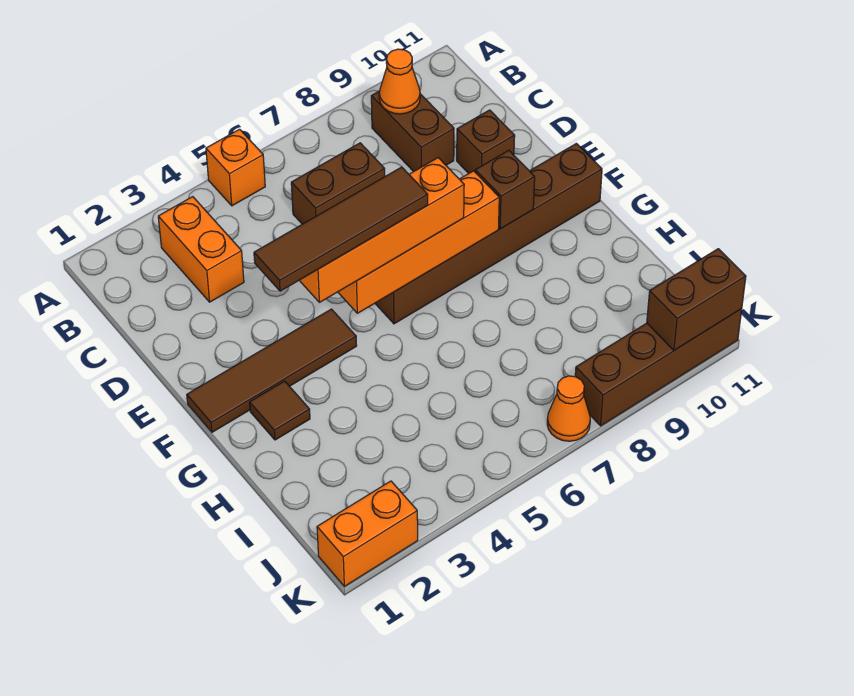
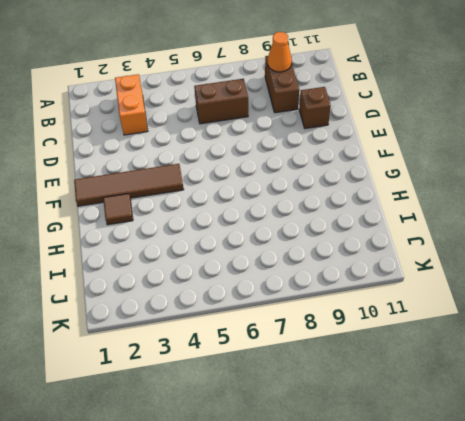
none -> orange 1x1 brick [206,129,265,206]
none -> brown 1x6 brick [375,143,602,324]
none -> orange 1x2 brick [317,481,418,586]

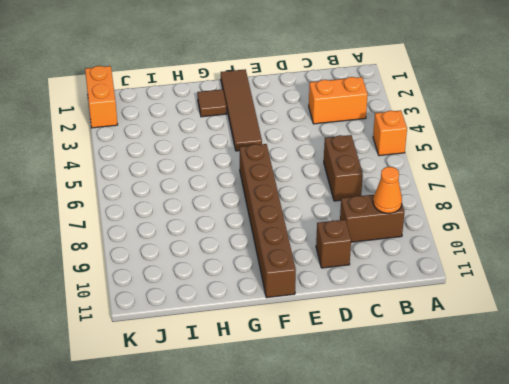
none -> orange 1x1 cone [547,376,590,441]
none -> brown 1x4 brick [575,309,742,426]
none -> orange 1x4 brick [338,171,499,313]

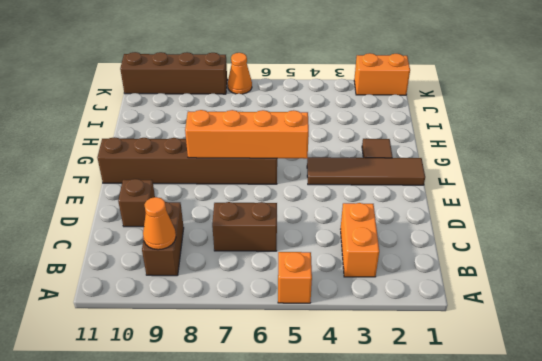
none -> brown 1x1 brick [475,150,535,229]
none -> brown 1x2 brick [647,249,746,350]
none -> orange 1x4 brick [299,158,464,302]

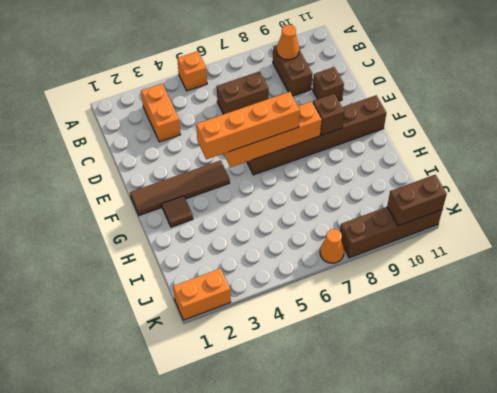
none -> brown 1x4 tile [254,167,428,291]

